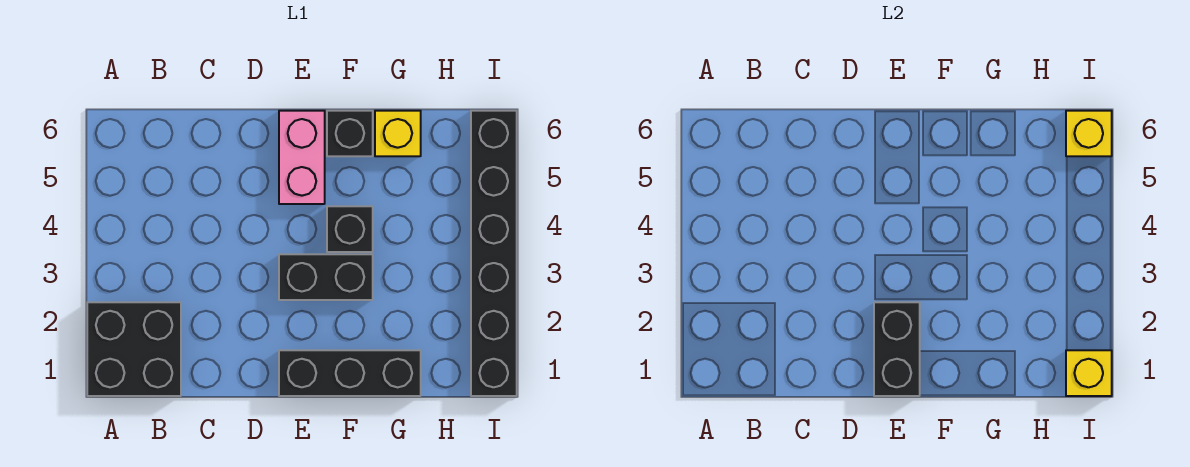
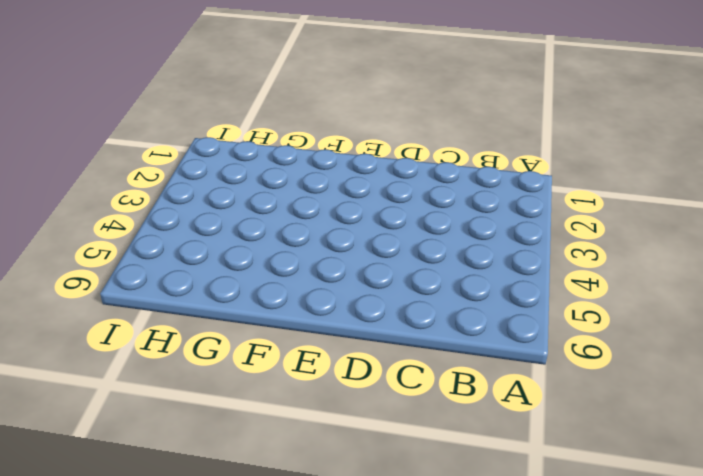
none -> black 2x2 brick [87,302,181,396]
none -> black 1x3 brick [279,350,421,396]

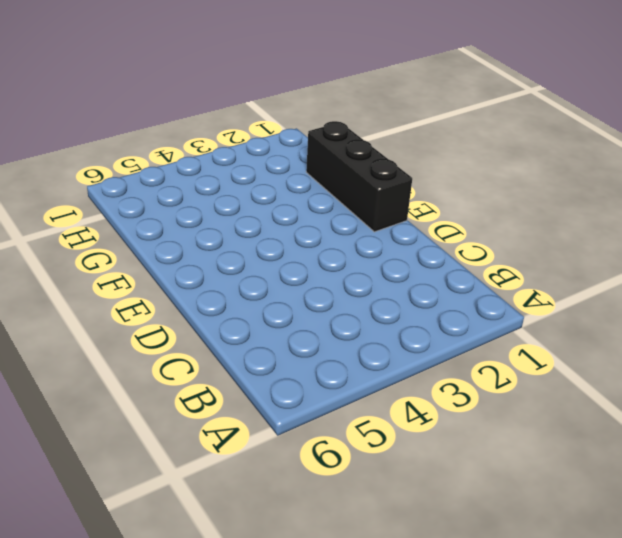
none -> black 2x2 brick [87,302,181,396]
none -> black 1x2 brick [279,254,373,300]

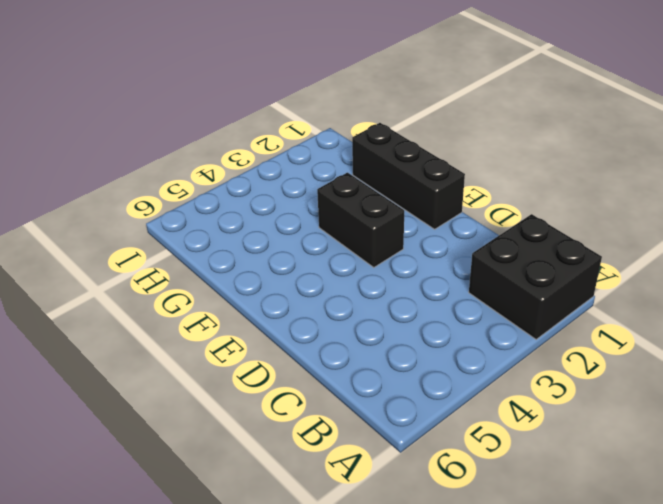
none -> pink 1x2 brick [279,111,325,204]
none -> black 1x1 brick [327,206,373,252]

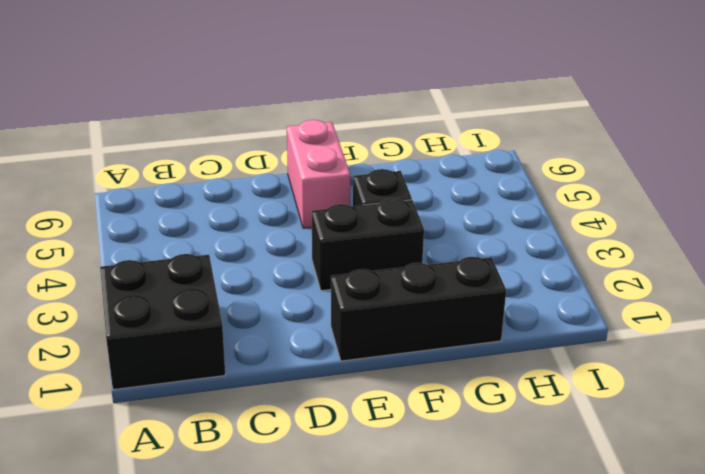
none -> black 1x1 brick [327,111,373,156]
none -> yellow 1x1 brick [375,111,421,156]

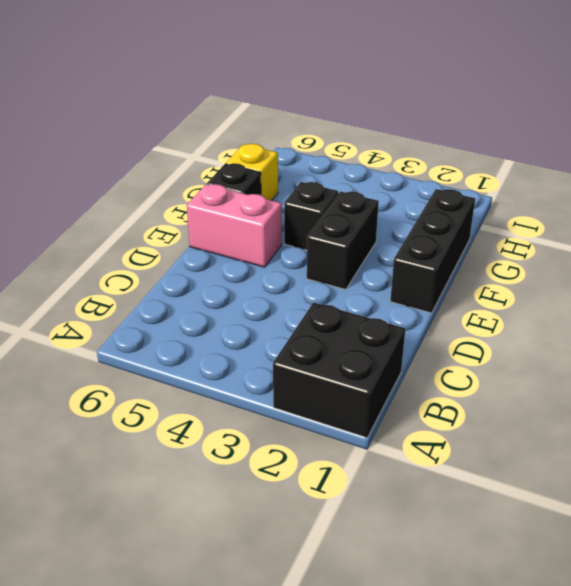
none -> black 1x6 brick [471,111,517,396]
none -> black 1x2 brick [874,302,920,396]

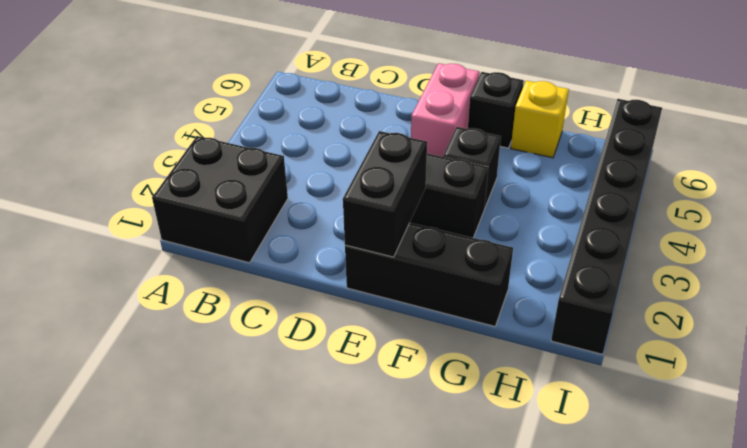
none -> yellow 1x1 brick [1066,350,1112,396]
none -> yellow 1x1 brick [1066,111,1112,156]

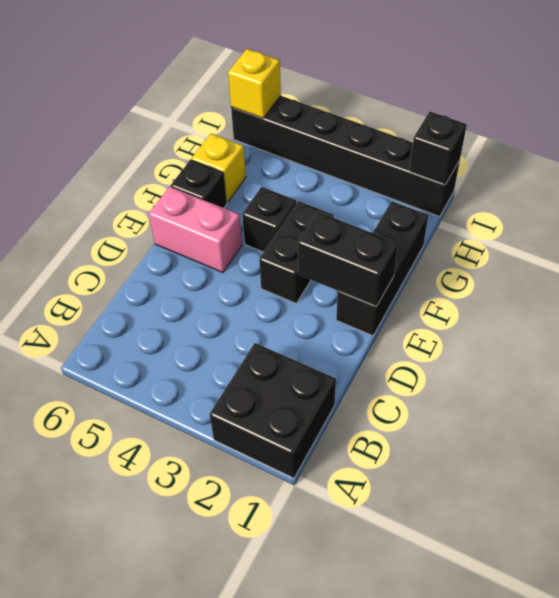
black 1x1 brick [409,112,467,185] -> yellow 1x1 brick [1066,350,1112,396]

